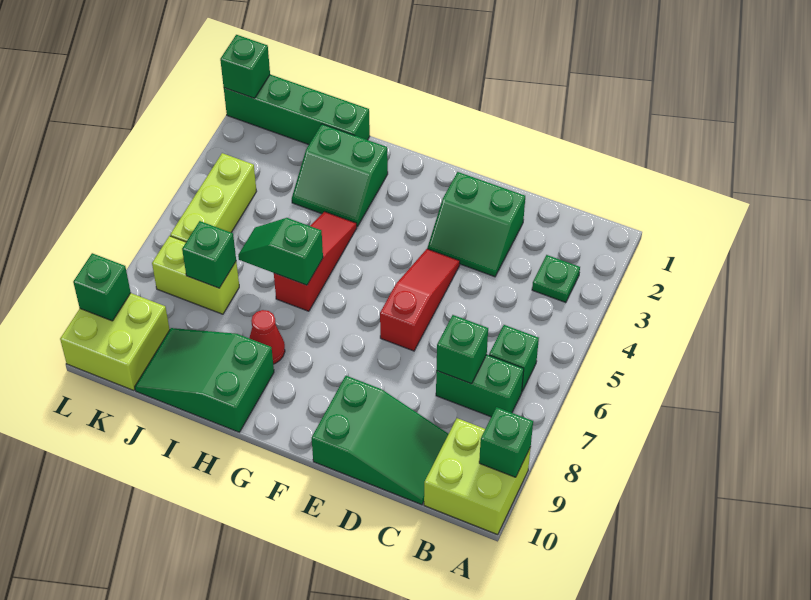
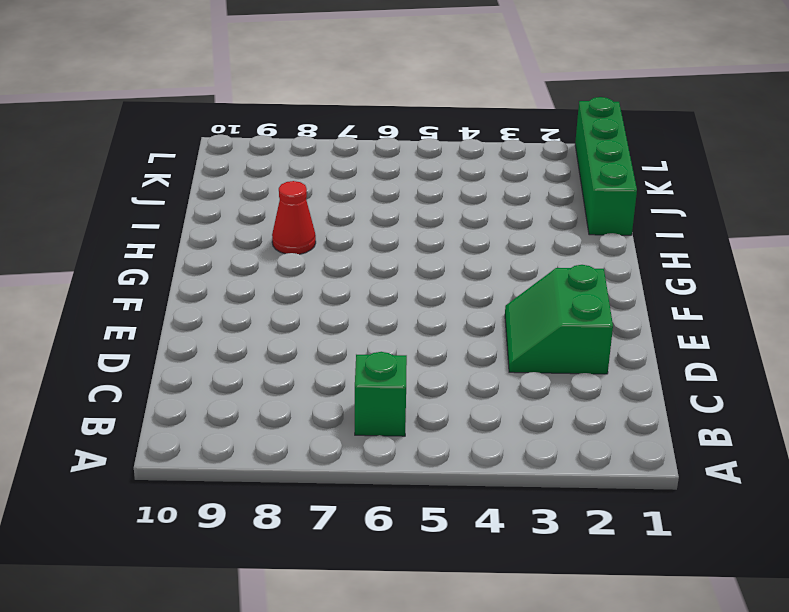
none -> lime 2x2 brick [424,418,531,535]
none -> green 1x1 plate [532,255,580,303]
none -> green 1x2 brick [436,355,524,417]

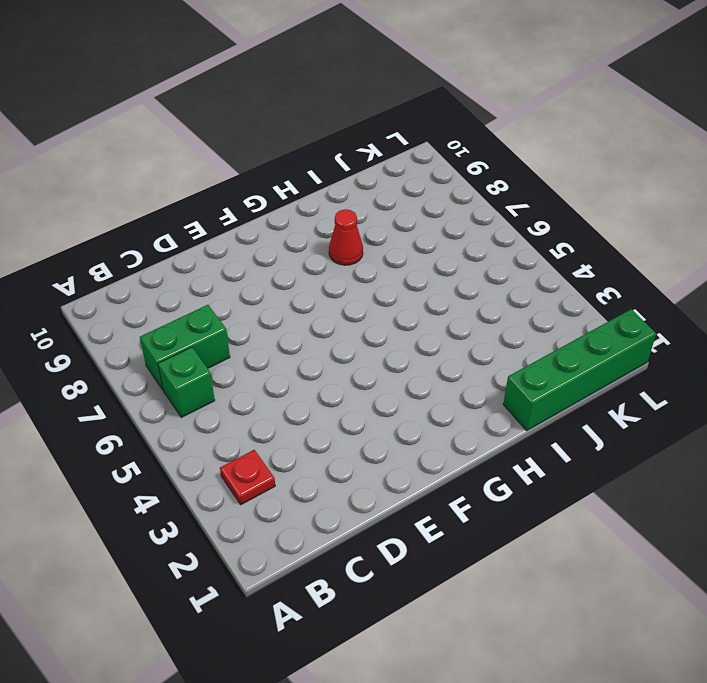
red 1x1 plate [220,450,275,505] -> green 1x1 plate [532,255,580,303]
none -> lime 2x2 brick [424,418,531,535]
none -> green 2x3 slope [312,376,448,505]
none -> green 2x2 slope [427,172,525,277]

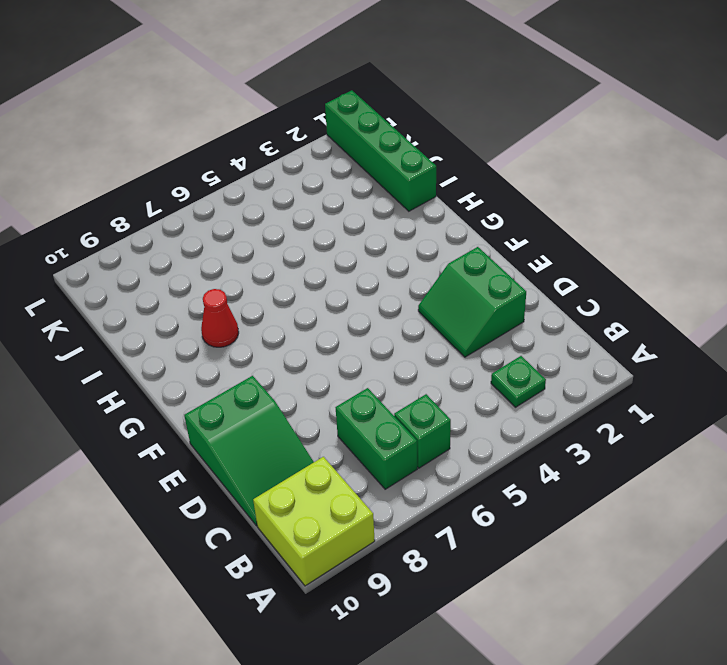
none -> red 1x3 slope [380,249,460,351]
none -> green 2x2 slope [292,124,388,227]
none -> red 1x3 slope [274,212,357,311]

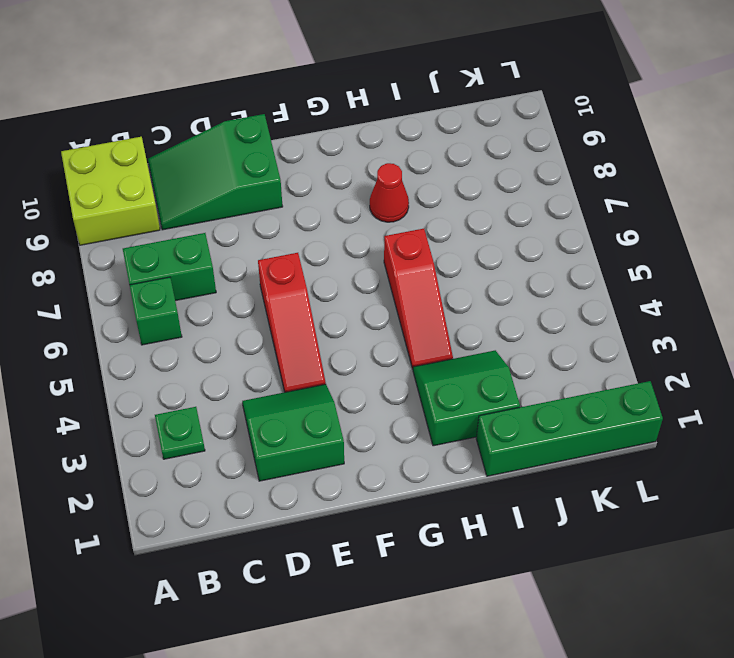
none -> green 2x3 slope [135,328,274,432]
none -> lime 1x2 brick [152,236,239,314]
none -> lime 1x3 brick [170,153,257,242]

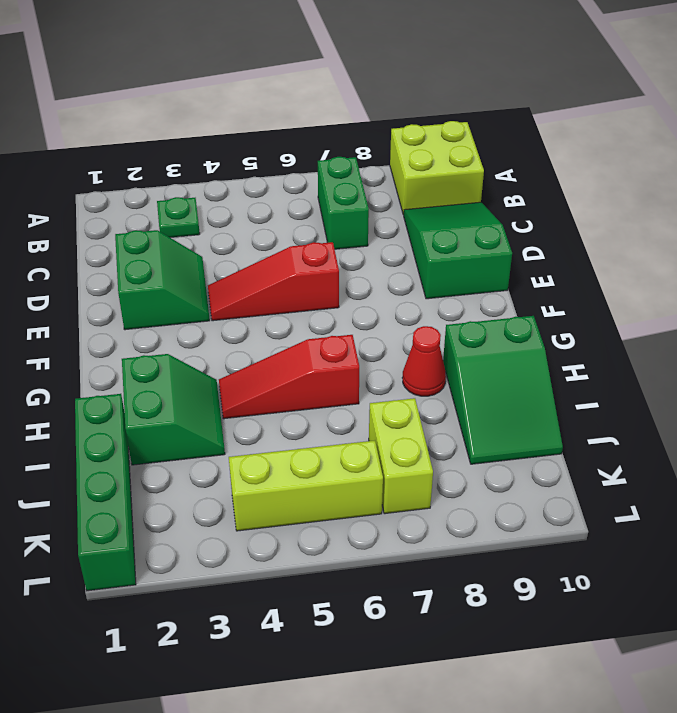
none -> green 1x1 brick [489,325,539,391]
none -> lime 2x2 brick [60,293,170,390]
none -> green 1x1 brick [479,407,533,477]

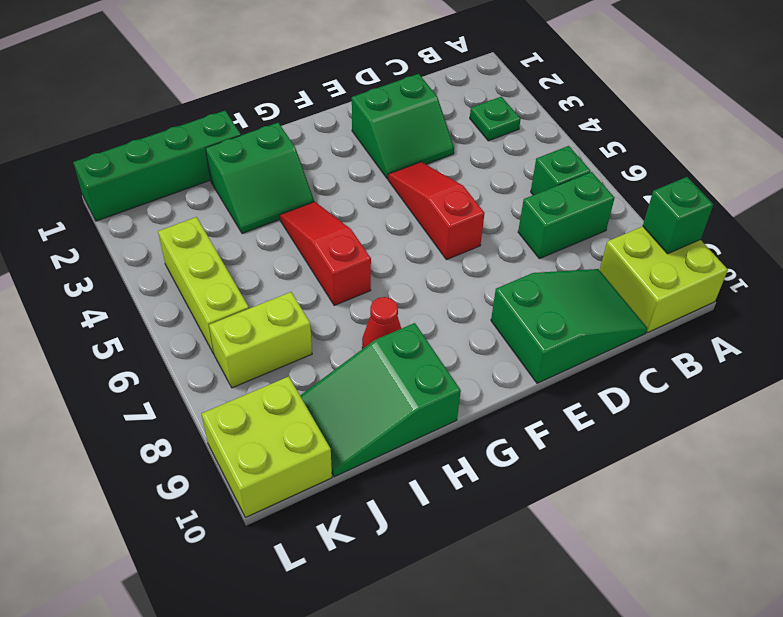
none -> green 1x1 brick [436,315,488,384]
none -> green 1x2 slope [238,218,323,285]
none -> green 1x1 brick [182,221,236,288]

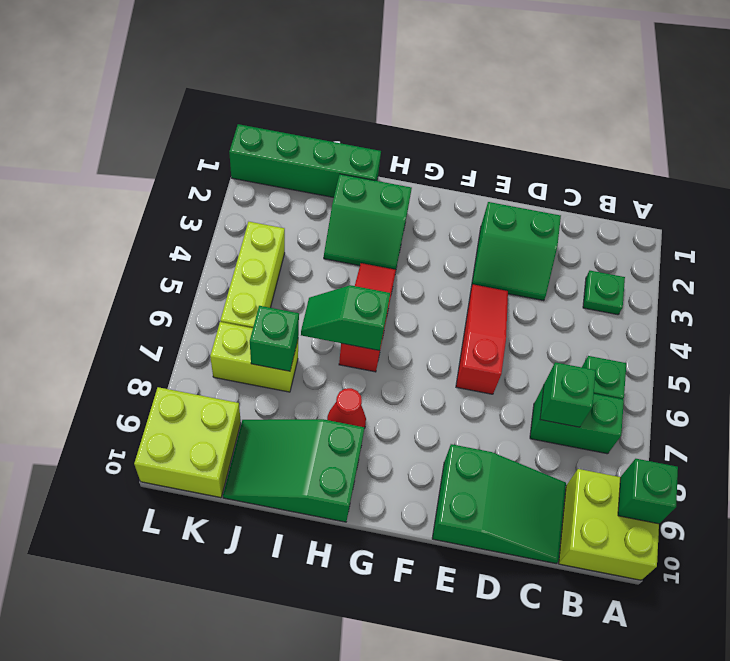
none -> green 1x1 brick [220,35,270,98]
none -> green 1x1 brick [73,253,131,321]

